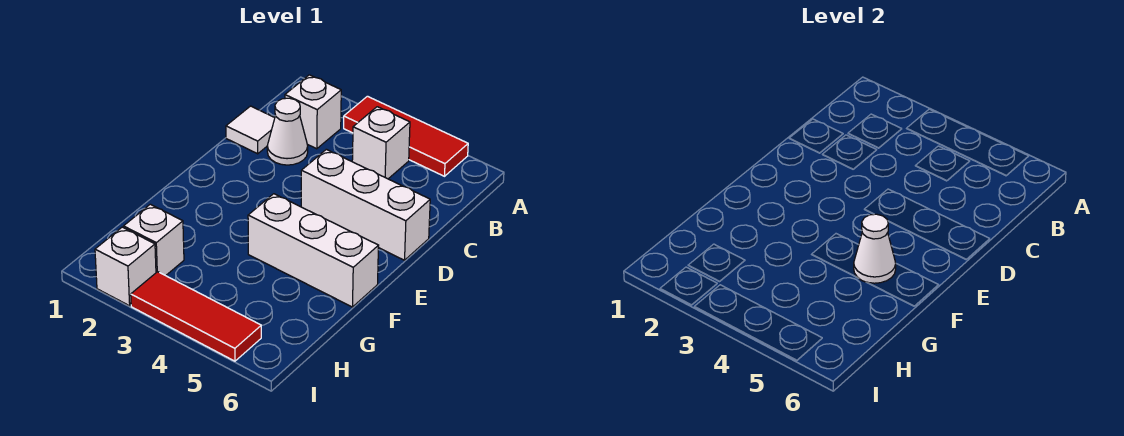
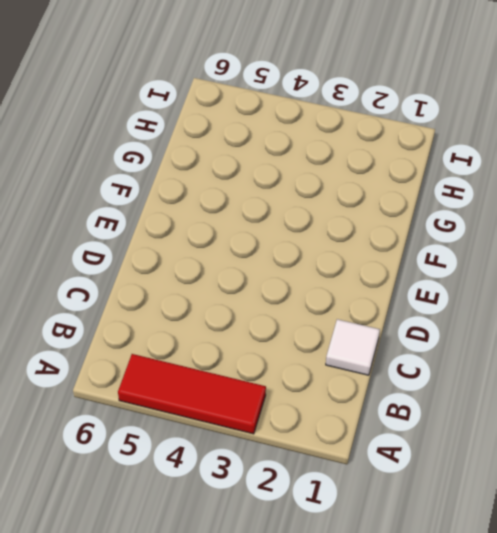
none -> white 1x1 brick [285,75,341,149]
none -> white 1x1 brick [352,107,410,179]

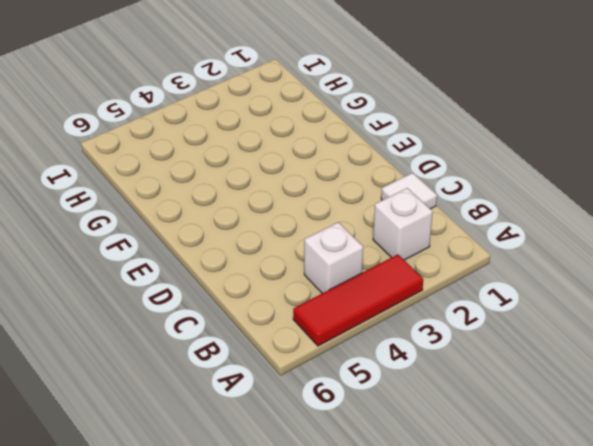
none -> white 1x1 cone [267,98,308,165]
none -> white 1x3 brick [301,149,430,260]

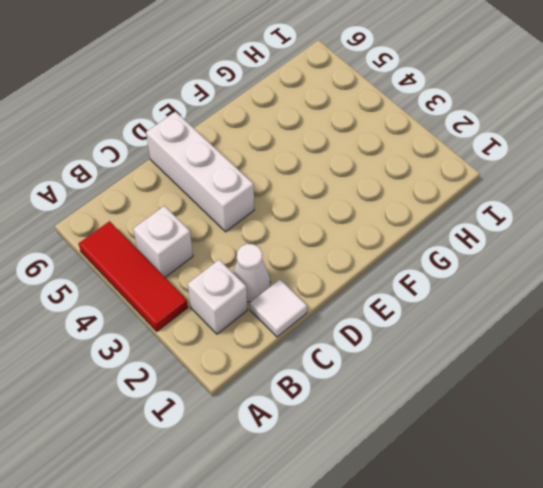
none -> white 1x3 brick [248,194,379,307]
none -> white 1x1 brick [124,204,184,276]

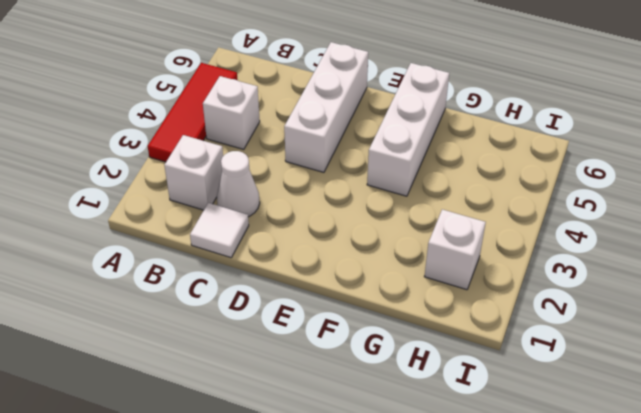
none -> white 1x1 brick [95,227,156,306]
none -> red 1x3 tile [131,272,261,361]

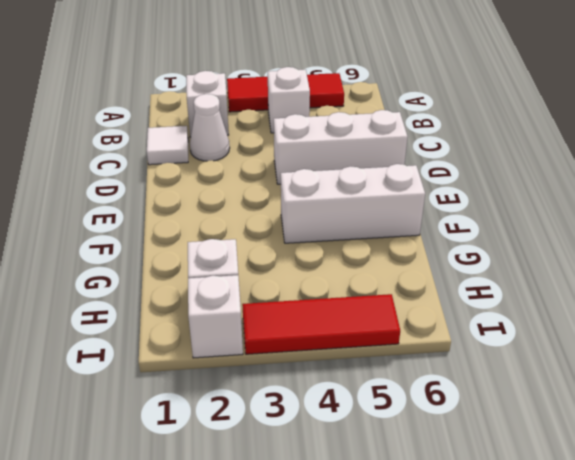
none -> white 1x1 cone [854,214,896,283]

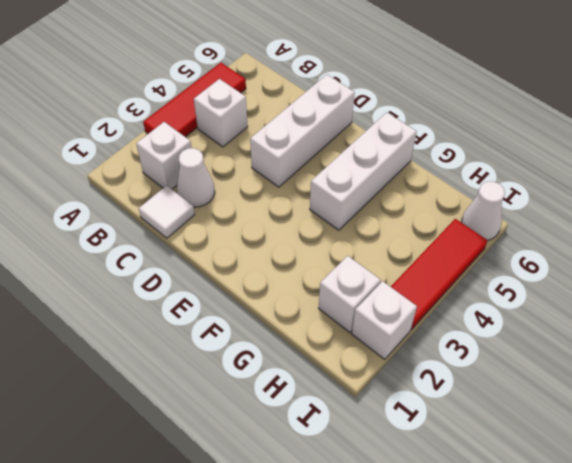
white 1x1 cone [461,182,505,240] -> white 1x1 cone moved to [854,214,896,283]

